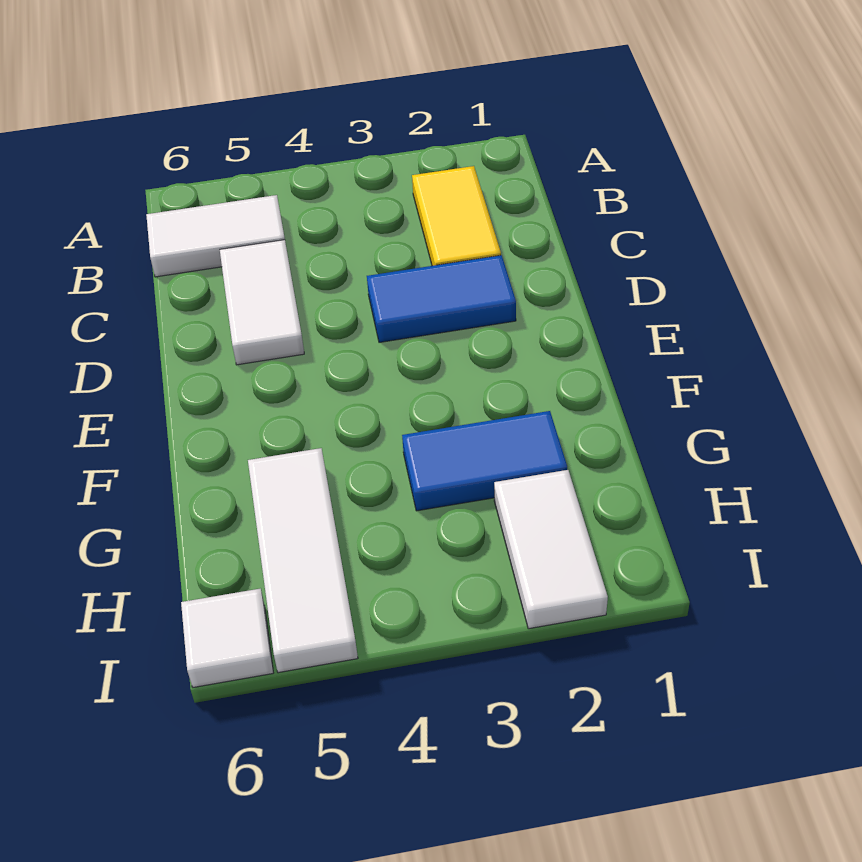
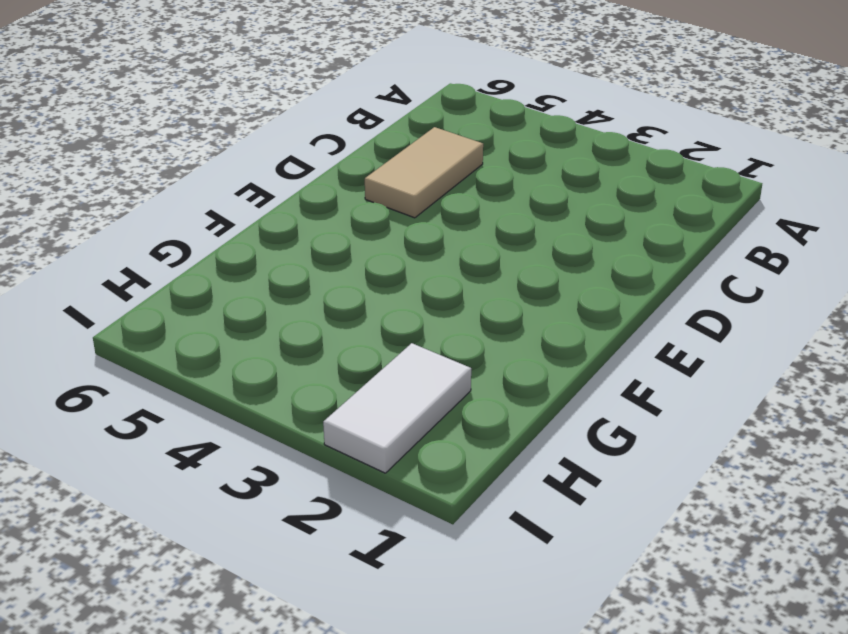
tan 1x2 tile [365,127,483,218] -> white 1x2 tile [220,240,304,365]
none -> yellow 1x2 tile [412,166,501,266]
none -> white 1x2 tile [146,195,285,277]

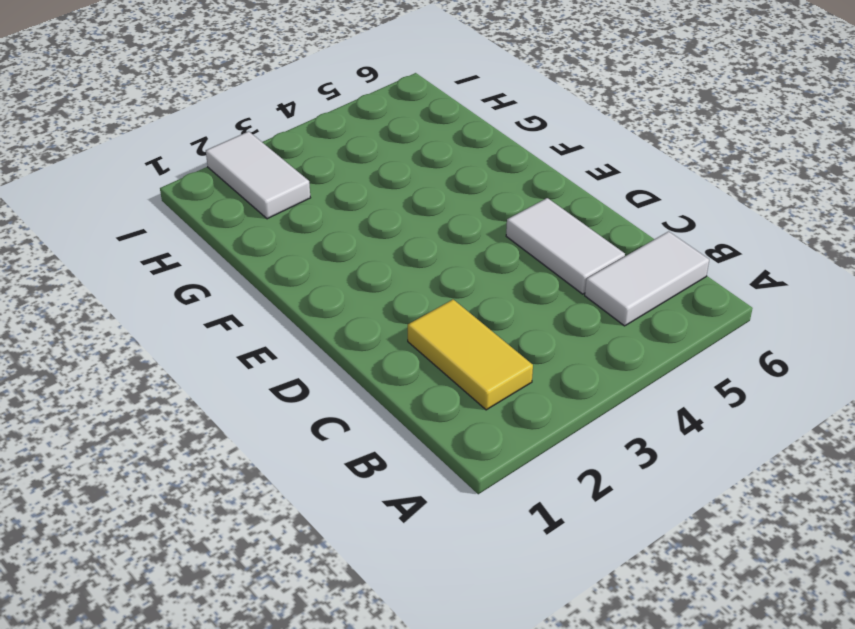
none -> blue 1x2 tile [367,255,516,342]
none -> blue 1x2 tile [402,411,567,511]

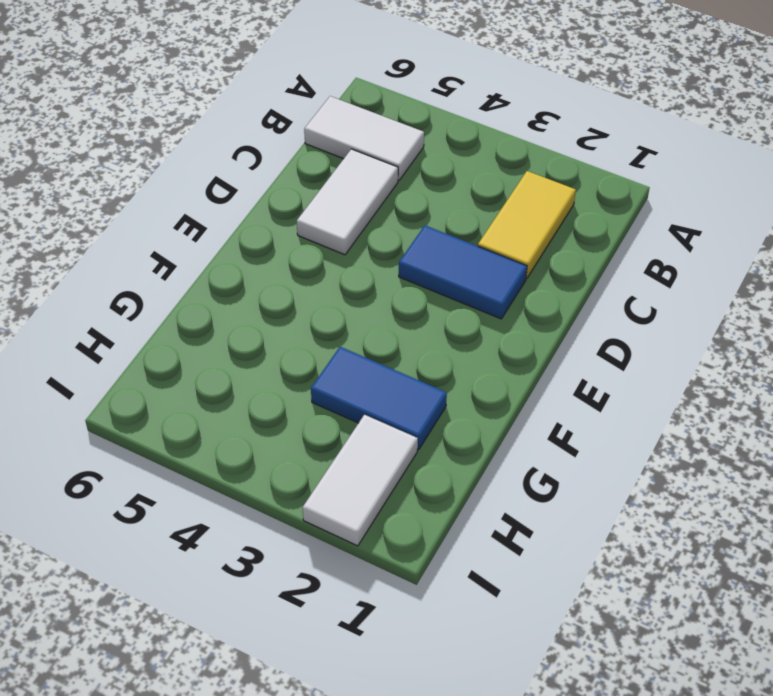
none -> white 1x3 tile [248,448,358,673]
none -> white 1x1 tile [181,589,273,687]

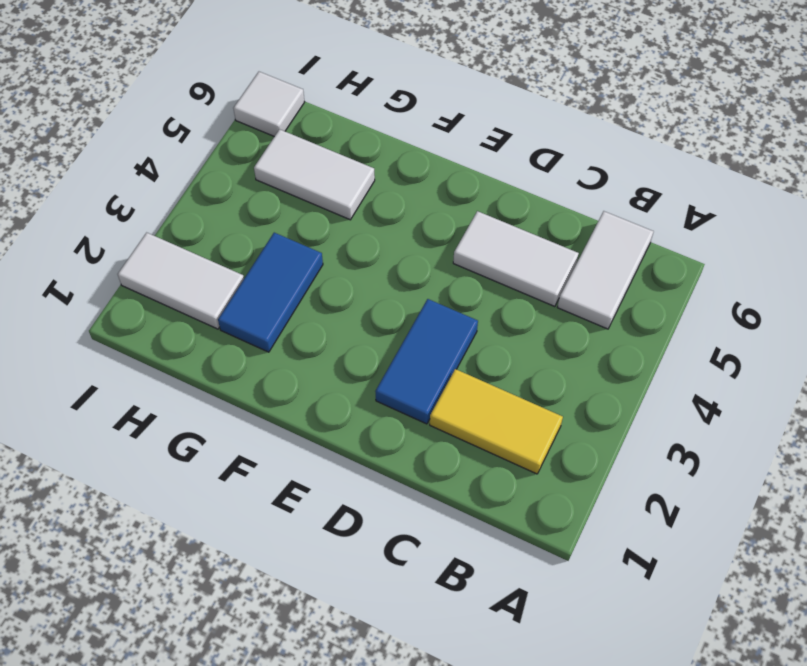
white 1x2 tile [254,129,375,220] -> white 1x3 tile [248,448,358,673]

